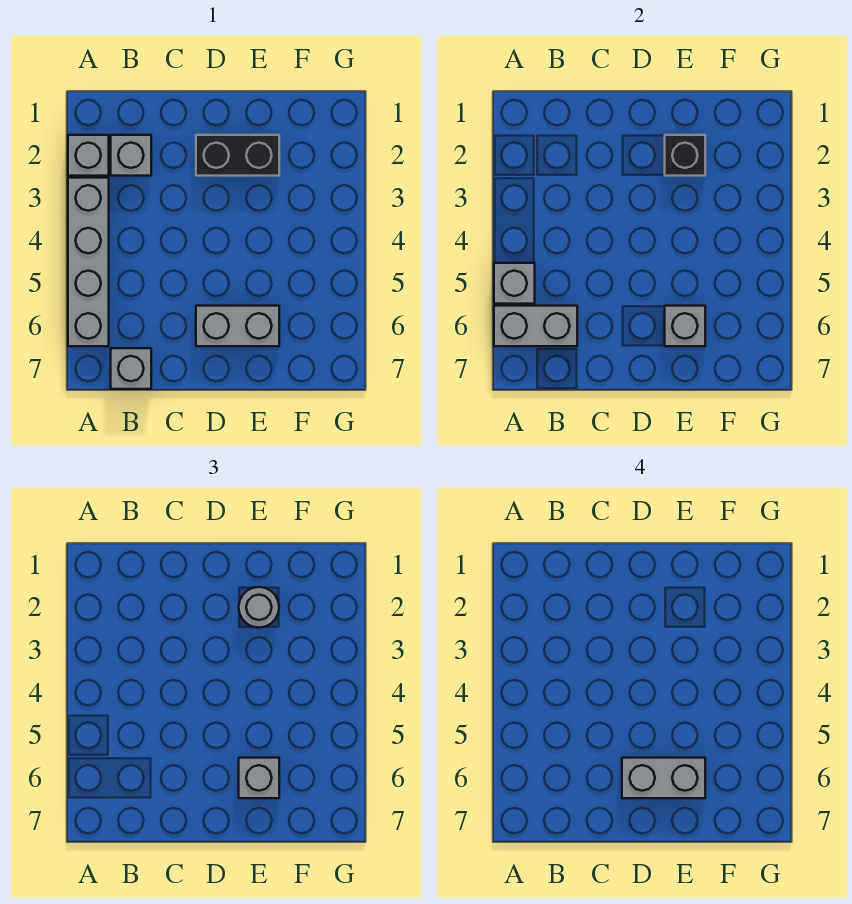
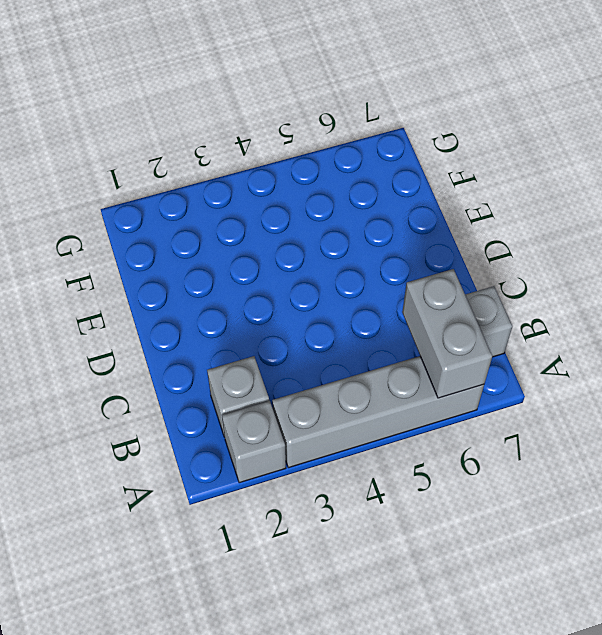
none -> black 1x2 brick [196,135,279,176]
none -> grey 1x2 brick [196,306,279,346]
none -> grey 1x1 brick [494,263,535,304]

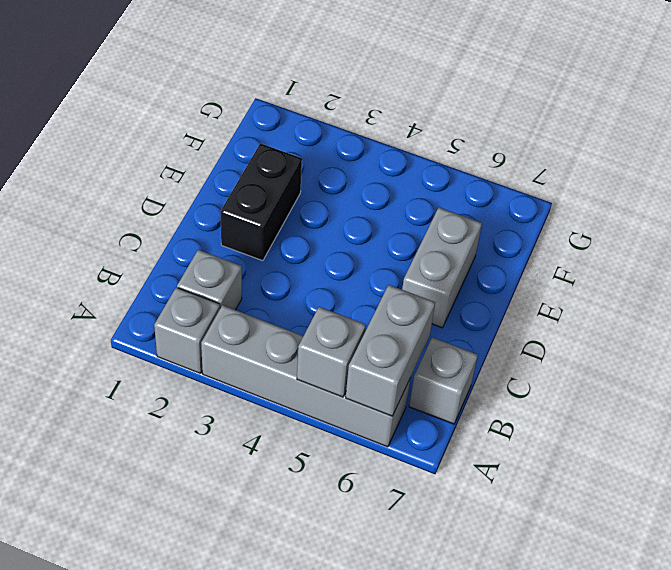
none -> black 1x1 brick [665,135,705,176]
none -> grey 1x1 brick [665,306,705,346]
none -> grey 1x1 round brick [239,587,279,628]

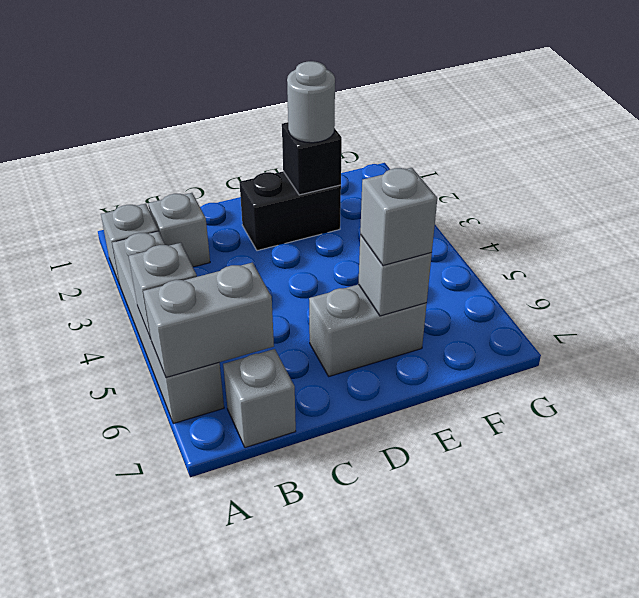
none -> grey 1x2 brick [622,758,705,798]

